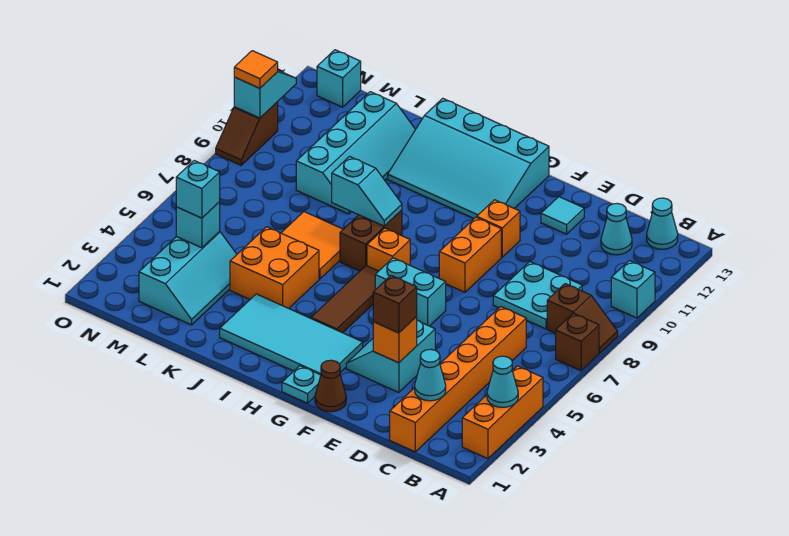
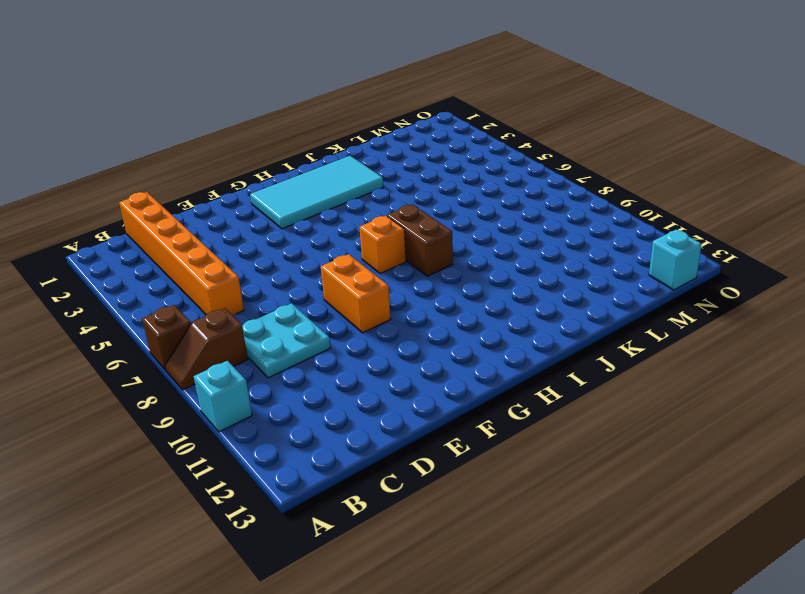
none -> orange 1x3 brick [462,366,543,459]
none -> cyan 1x1 cone [647,198,678,249]
none -> cyan 1x1 cone [601,203,632,255]
none -> cyan 2x2 slope [346,320,435,392]

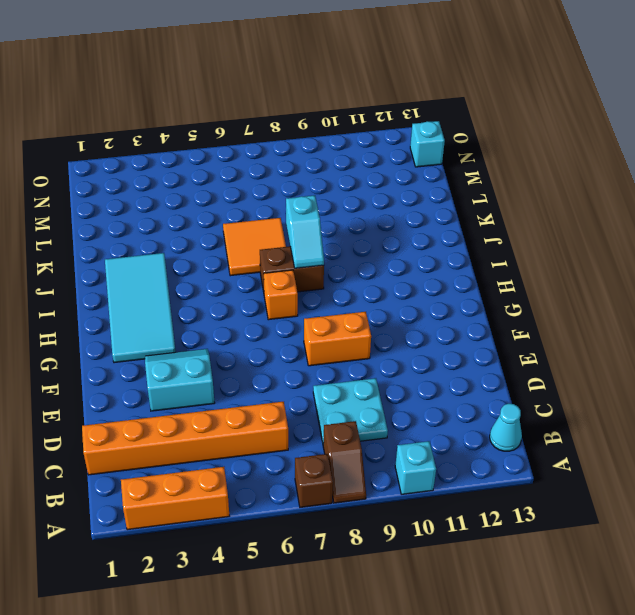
none -> cyan 1x1 cone [601,203,632,255]
none -> cyan 1x1 tile [541,197,584,234]
none -> brown 1x1 cone [315,360,346,412]
none -> cyan 1x2 brick [375,258,446,326]

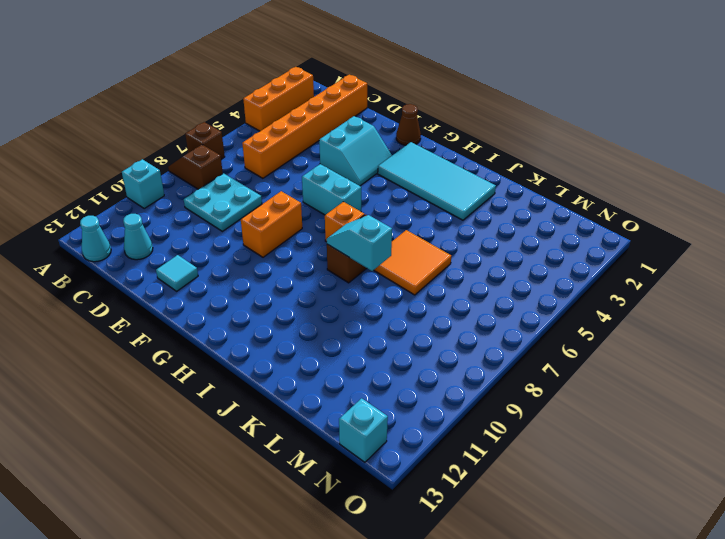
none -> orange 1x1 brick [477,200,520,257]
none -> cyan 1x1 plate [282,366,321,403]
none -> cyan 3x4 slope [388,98,549,218]
none -> brown 1x3 tile [311,266,378,333]

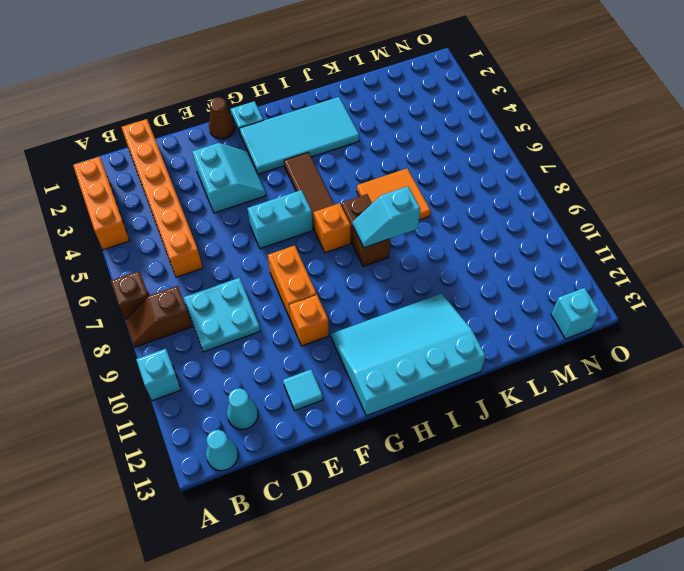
none -> orange 2x2 brick [230,227,319,308]
none -> cyan 2x4 slope [296,92,416,214]
none -> cyan 2x3 slope [139,231,237,325]
none -> brown 1x2 slope [216,102,278,165]

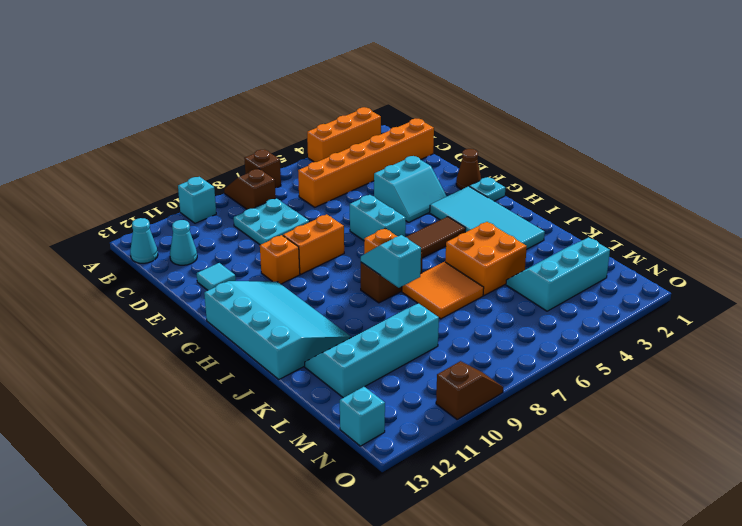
none -> cyan 1x1 cone [487,356,518,407]
none -> cyan 1x1 cone [415,349,446,401]
none -> orange 1x1 brick [373,317,417,363]
none -> cyan 1x1 brick [176,202,220,248]

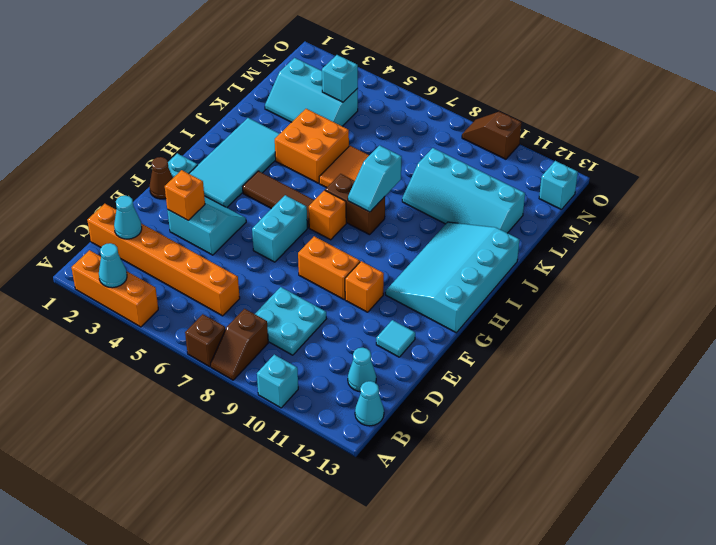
none -> cyan 1x2 slope [234,70,296,118]
none -> brown 1x1 brick [373,275,417,333]
none -> cyan 1x1 brick [176,161,220,218]
none -> orange 1x1 tile [234,51,278,88]

